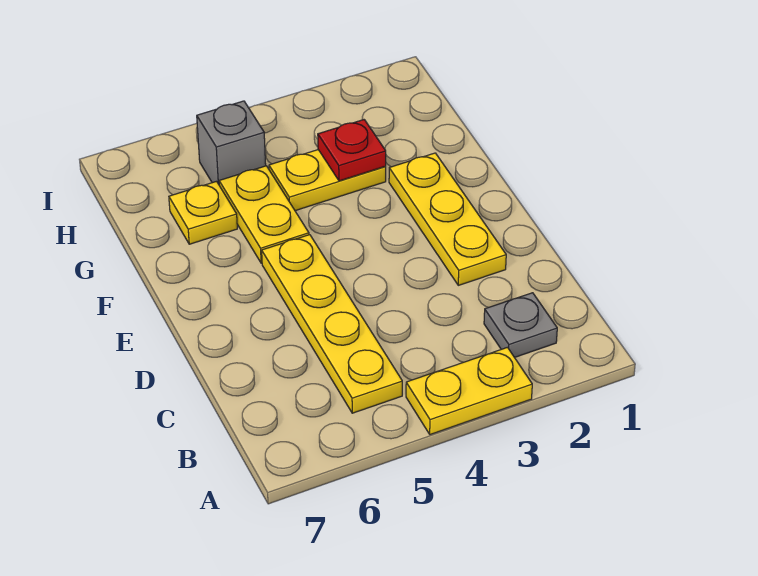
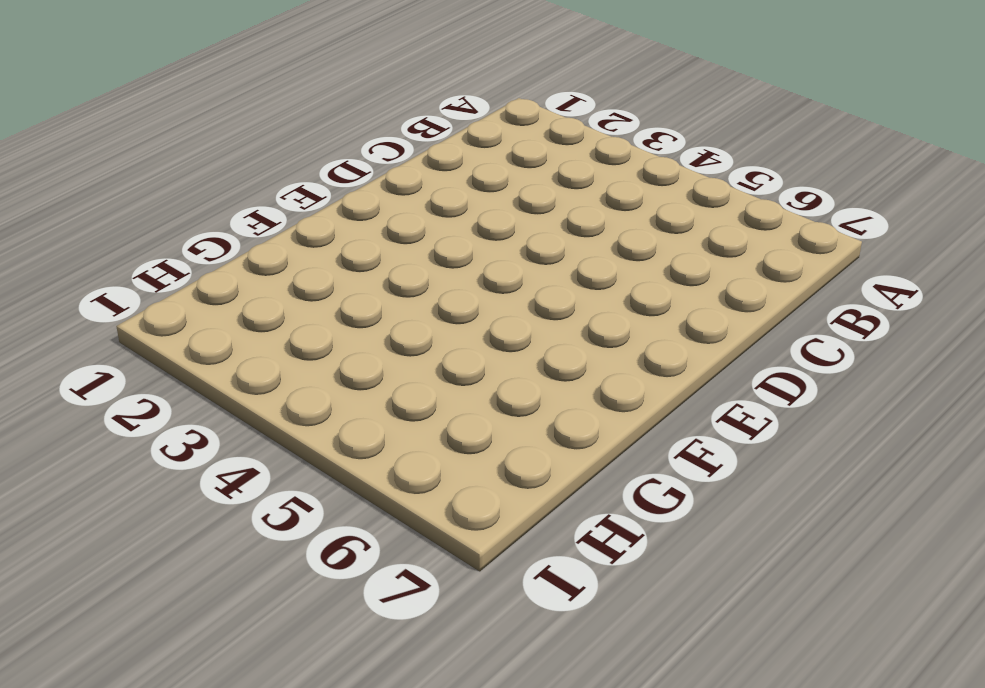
none -> yellow 1x2 plate [406,347,532,435]
none -> grey 1x1 plate [484,293,557,357]

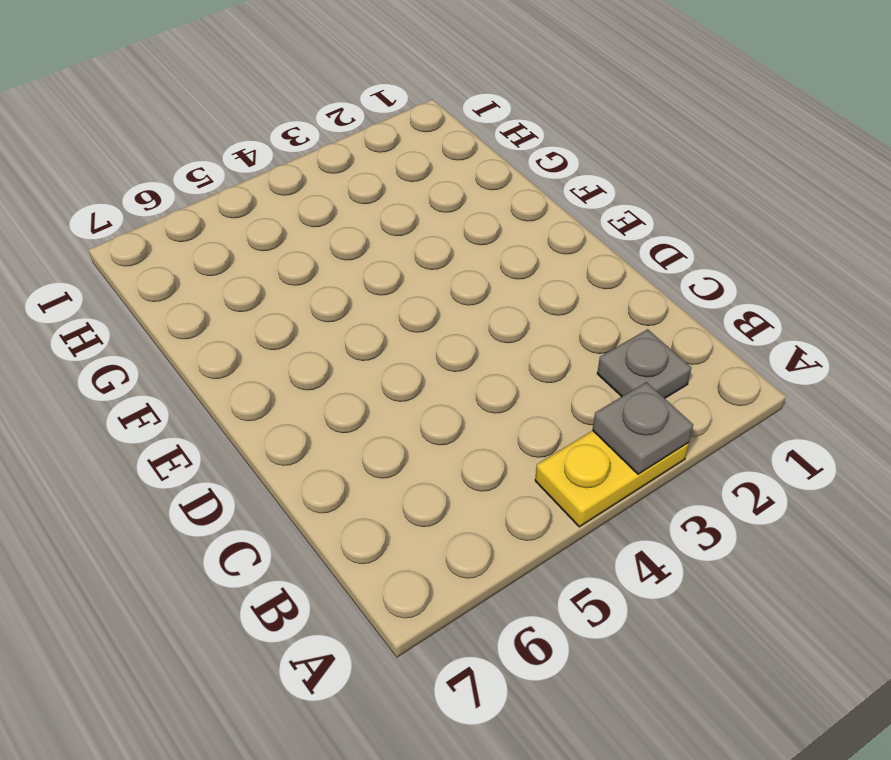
grey 1x1 plate [593,382,693,474] -> none
none -> yellow 1x4 plate [262,235,402,413]
none -> yellow 1x3 plate [389,153,506,285]

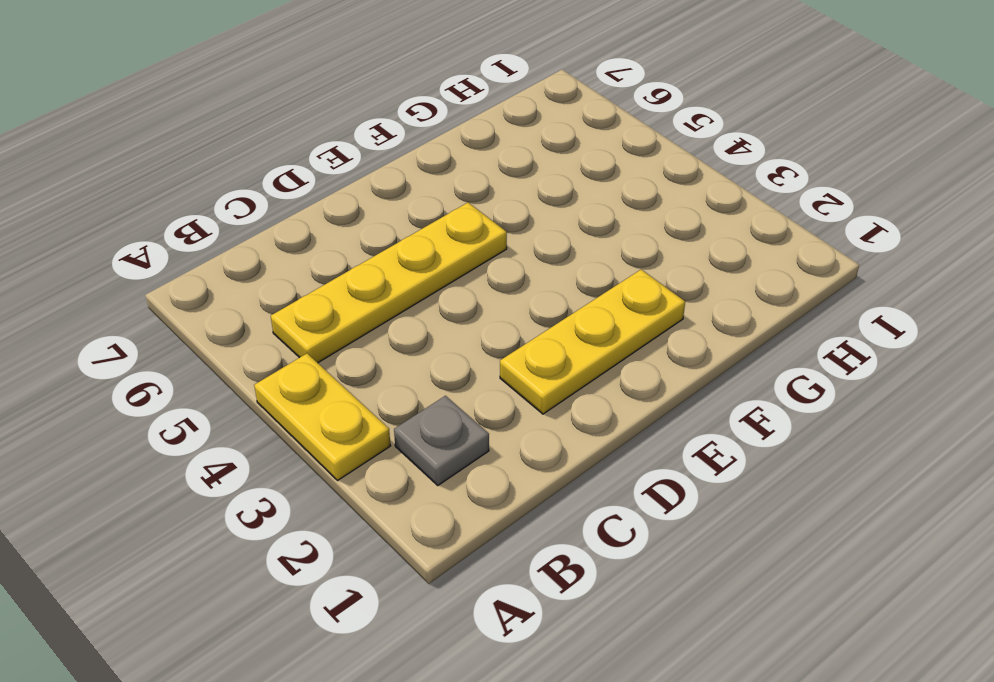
none -> yellow 1x2 plate [219,166,309,263]
none -> yellow 1x2 plate [269,150,386,211]

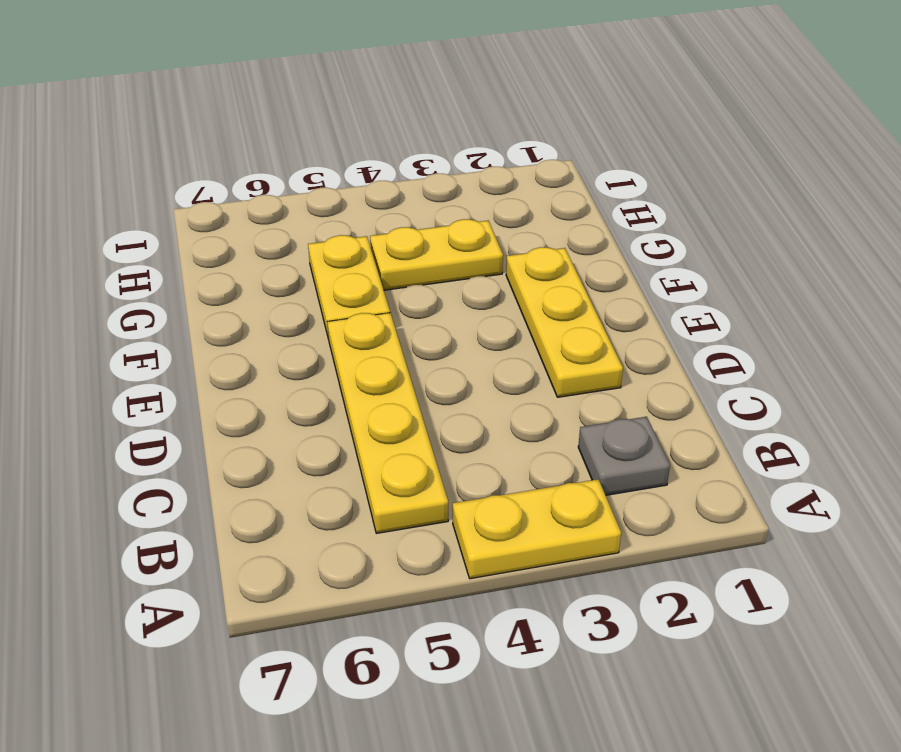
none -> yellow 1x1 plate [169,181,237,244]
none -> grey 1x1 brick [197,101,266,184]

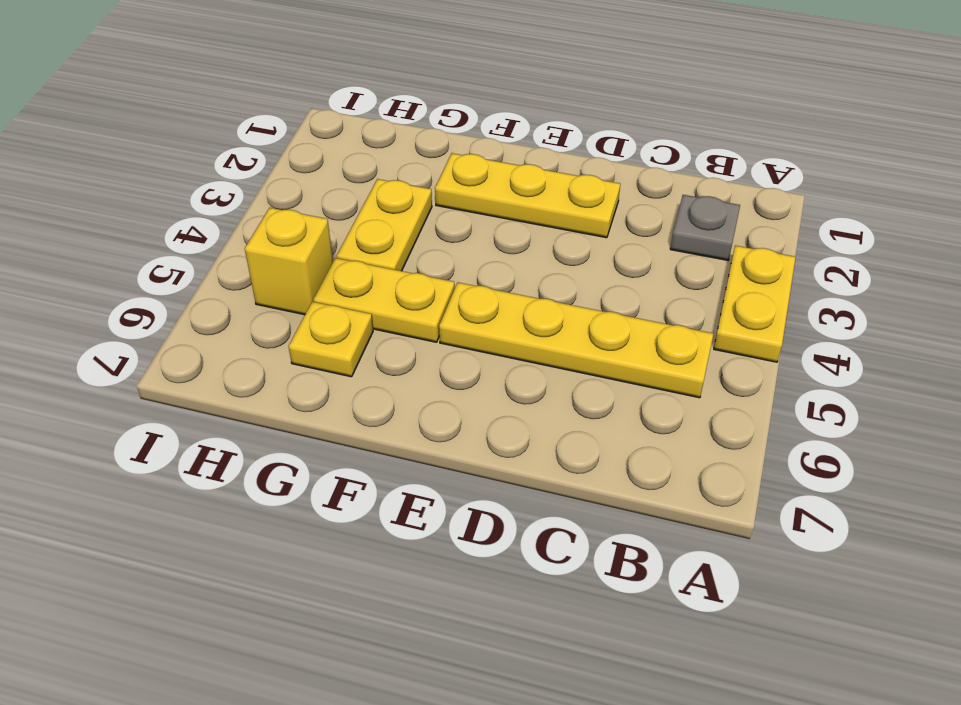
yellow 1x1 brick [245,208,333,315] -> grey 1x1 brick [197,101,266,184]
none -> red 1x1 plate [318,120,386,181]

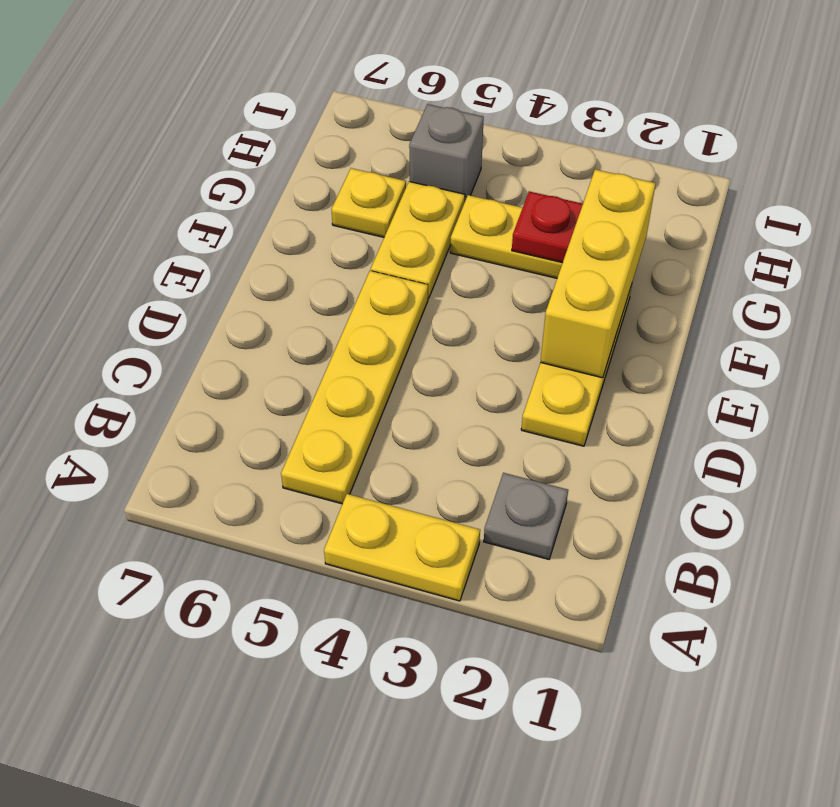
yellow 1x3 brick [541,169,656,378] -> none

